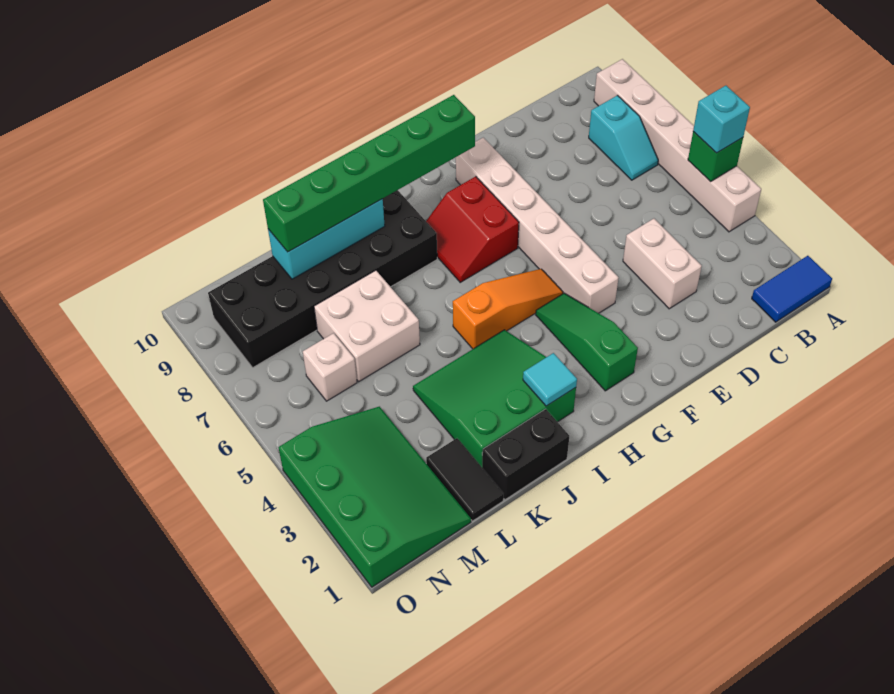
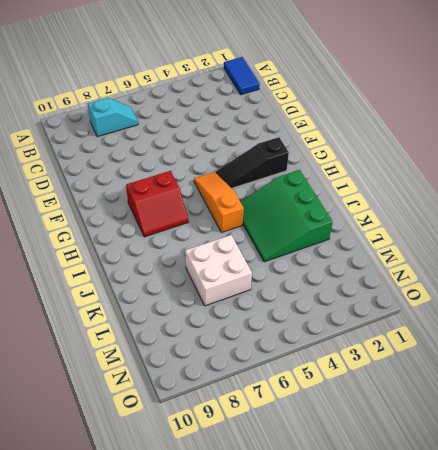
black 1x3 slope [216,137,289,188] -> green 1x3 slope [536,293,638,391]
none -> white 1x6 brick [594,59,761,232]
none -> white 1x2 brick [623,219,702,309]
none -> white 1x6 brick [456,138,618,313]

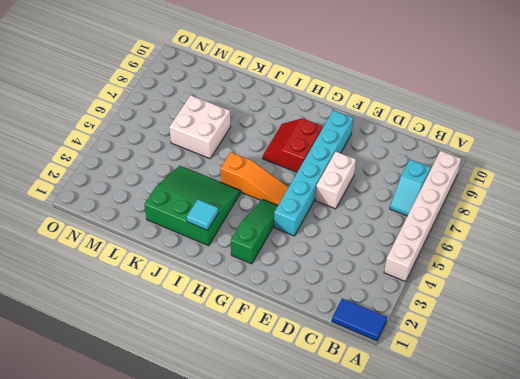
white 1x2 brick [315,152,356,209] -> white 1x2 brick moved to [623,219,702,309]
cyan 1x6 brick [274,110,353,236] -> white 1x6 brick [456,138,618,313]
none -> black 2x6 brick [208,190,437,367]
none -> black 1x2 brick [482,409,569,500]
none -> black 1x2 tile [426,438,504,521]

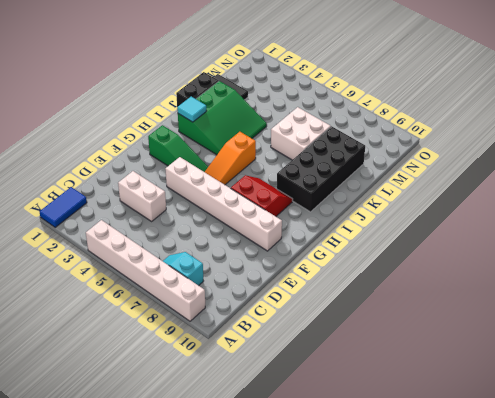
black 2x4 brick [277,126,365,212] -> black 2x6 brick [208,190,437,367]
none -> green 3x4 slope [279,407,471,587]
none -> white 1x1 brick [303,333,357,401]
none -> green 1x1 brick [688,132,743,182]

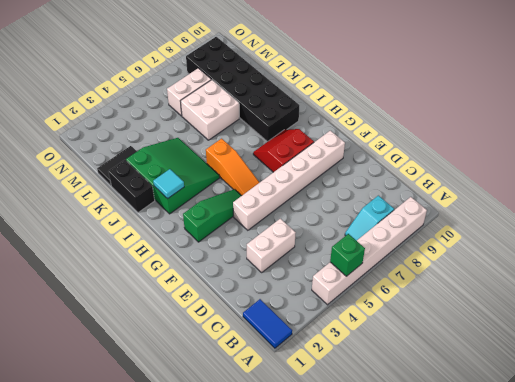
white 1x2 brick [167,68,211,116] -> white 1x1 brick [303,333,357,401]
none -> green 3x4 slope [279,407,471,587]
none -> cyan 1x3 brick [268,199,385,279]
none -> cyan 1x1 brick [693,86,750,153]

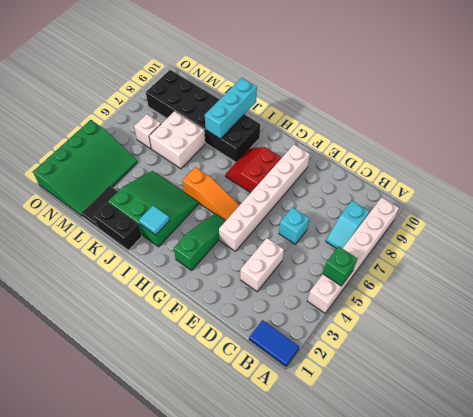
cyan 1x1 brick [279,208,309,244] -> cyan 1x1 brick moved to [693,86,750,153]
cyan 1x3 brick [205,78,257,139] -> cyan 1x3 brick turned to [268,199,385,279]
none -> green 1x6 brick [263,95,475,252]

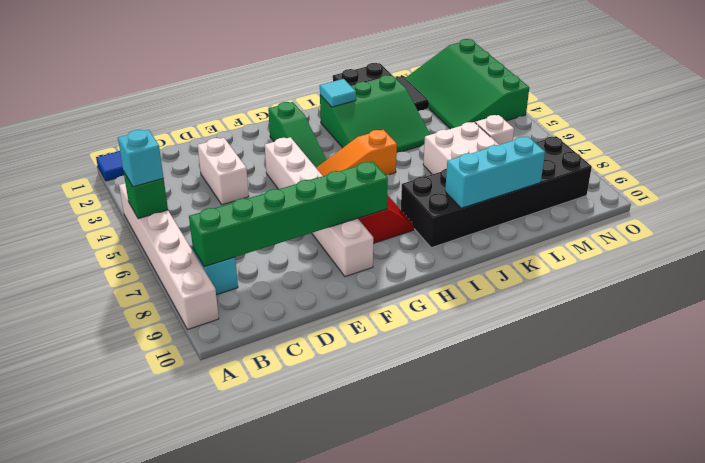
green 1x6 brick [189,162,388,267] -> green 1x6 brick moved to [263,95,475,252]

